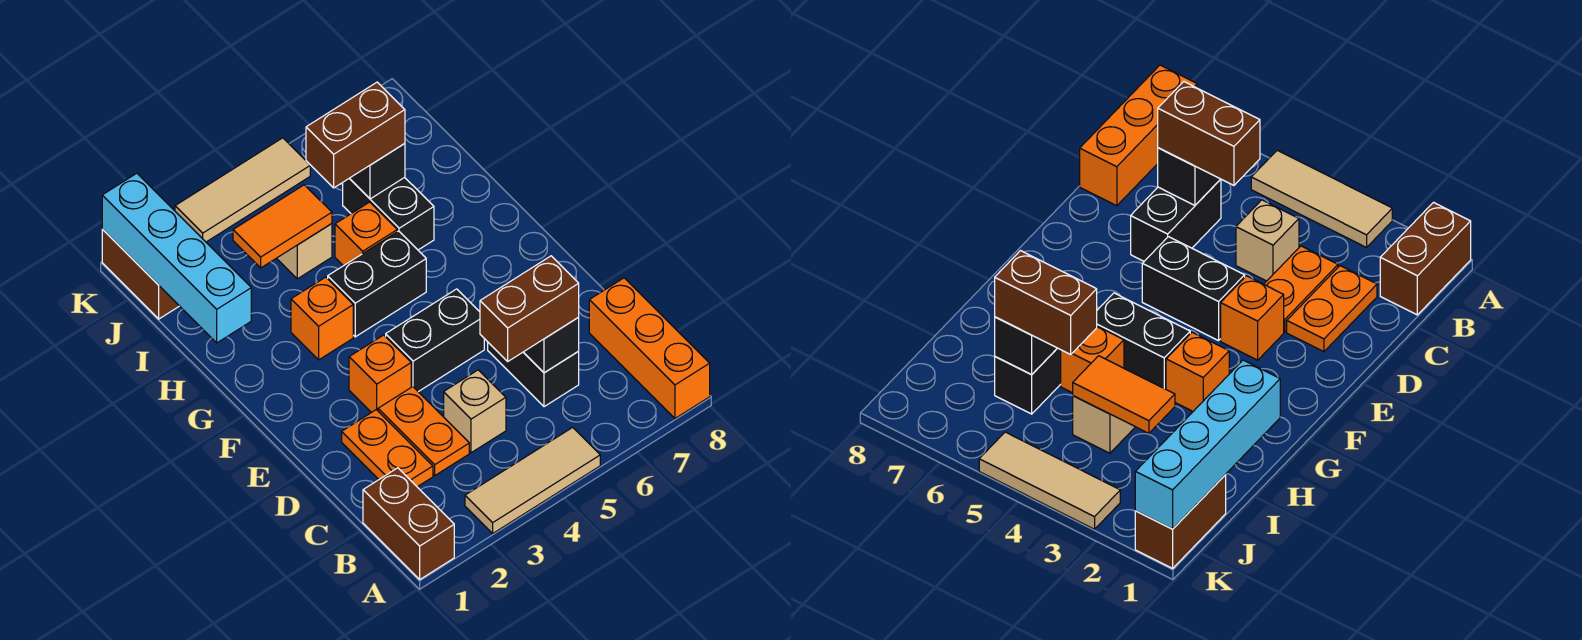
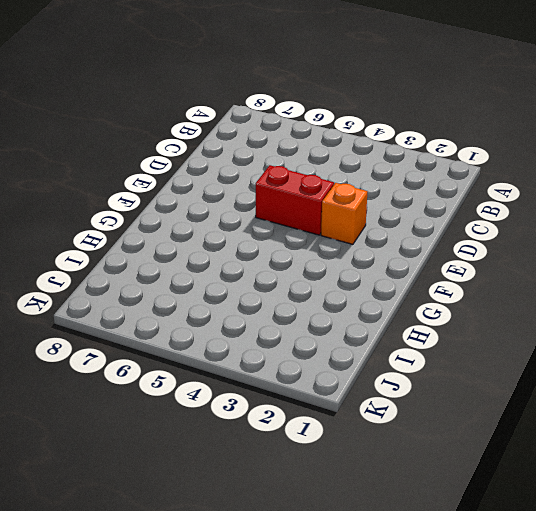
red 1x2 brick [256,165,334,235] -> black 1x2 brick [386,289,484,392]
none -> brown 1x2 brick [363,468,454,579]
none -> tan 1x3 tile [465,427,600,533]
none -> orange 1x3 brick [589,278,710,418]

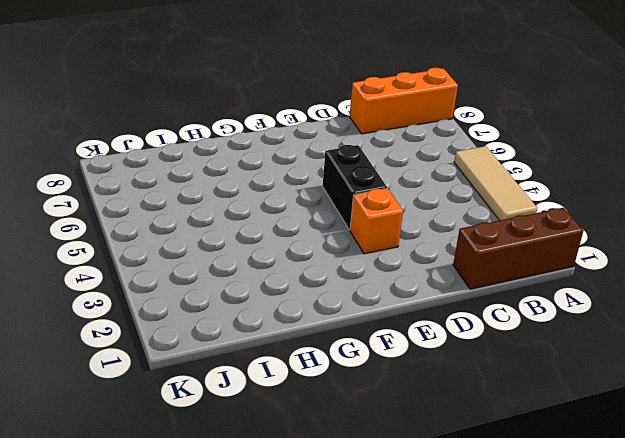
brown 1x3 brick [453,208,584,289] -> brown 1x2 brick [363,468,454,579]
none -> orange 1x2 plate [342,410,433,487]
none -> orange 1x2 plate [378,387,469,475]
none -> tan 1x1 brick [444,370,506,453]

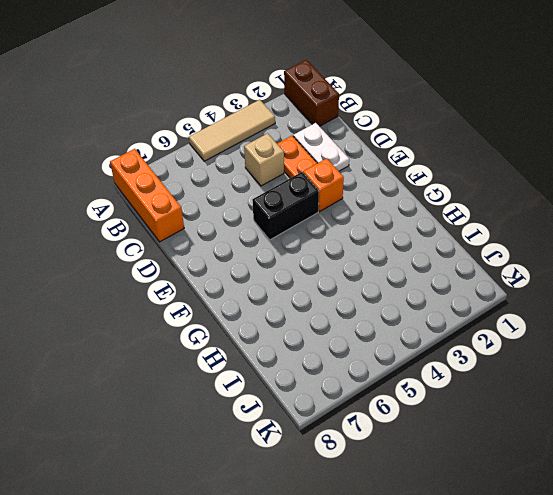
white 1x2 plate [293,123,349,171] -> orange 1x2 plate [342,410,433,487]
none -> black 1x2 brick [488,343,579,407]
none -> orange 1x1 brick [291,277,353,360]
none -> black 1x2 brick [328,231,426,337]

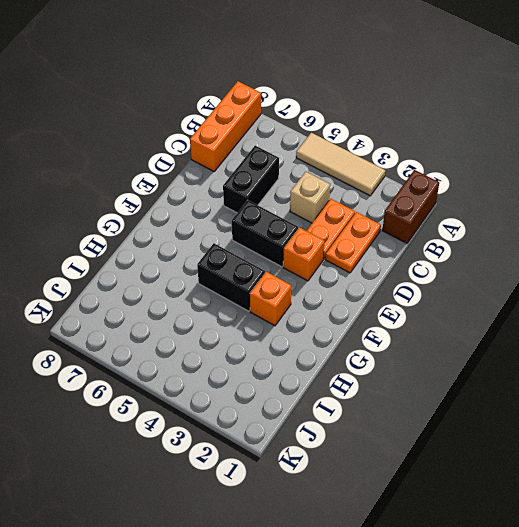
none -> orange 1x1 brick [335,202,397,266]
none -> black 1x2 brick [343,177,434,250]
none -> tan 1x1 brick [277,224,332,279]

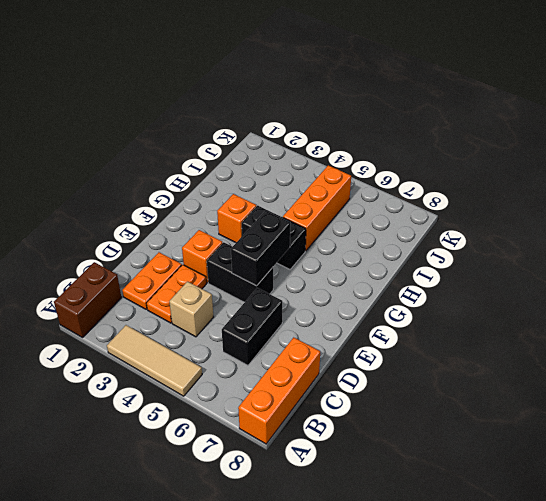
black 1x2 brick [231,211,290,286] -> black 1x2 brick moved to [343,177,434,250]
orange 1x3 brick [283,165,351,251] -> orange 1x1 brick [335,202,397,266]
none -> tan 1x1 brick [277,224,332,279]
none -> brown 1x2 brick [102,229,179,319]
none -> tan 1x3 tile [175,138,310,242]

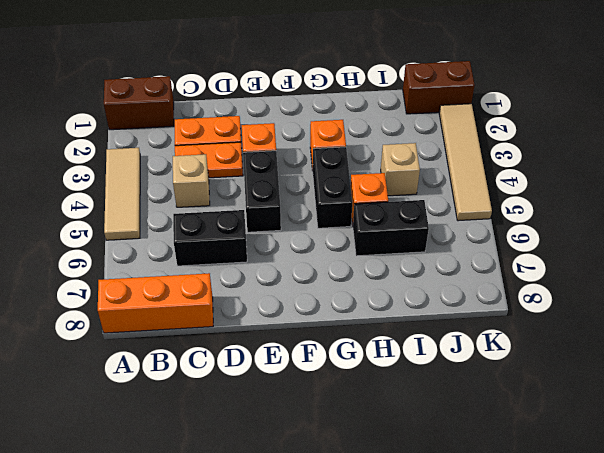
tan 1x4 tile [439,104,492,221] -> tan 1x3 tile [175,138,310,242]
none -> black 1x1 brick [524,317,579,373]
none -> cyan 1x4 brick [102,173,251,343]
none -> orange 1x2 tile [233,185,332,268]

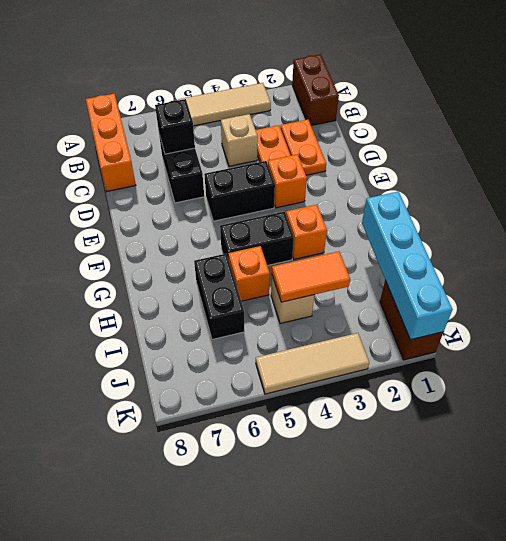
none -> black 1x1 brick [350,144,405,199]
none -> brown 1x2 brick [480,256,579,361]
none -> brown 1x2 brick [306,82,405,188]

